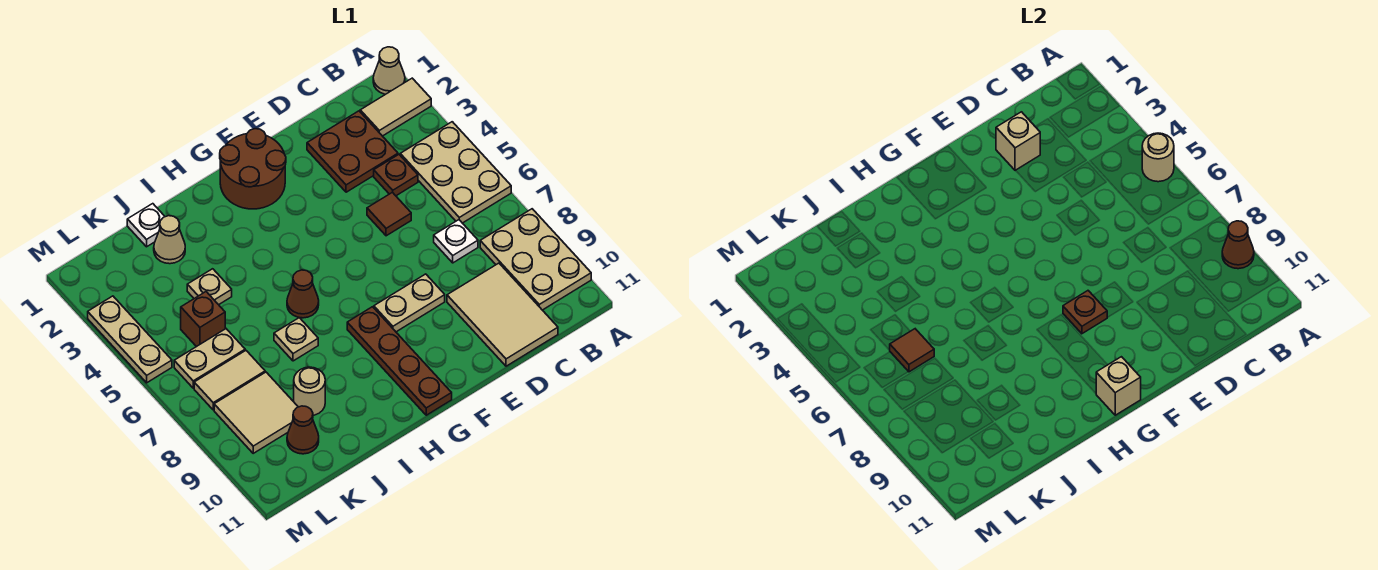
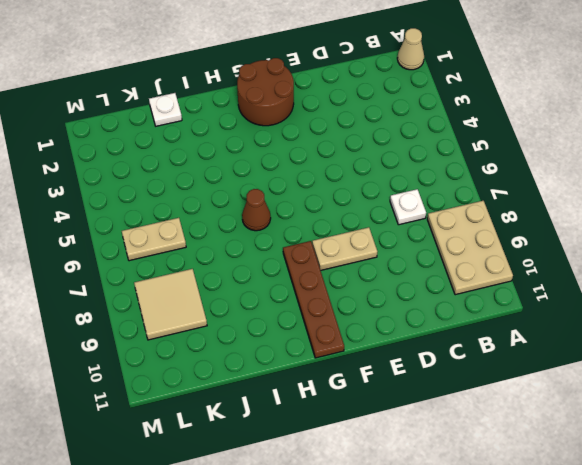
none -> tan 1x2 tile [360,78,431,136]
none -> tan 2x3 plate [400,122,511,223]
none -> brown 2x2 plate [307,111,398,192]
none -> brown 1x1 plate [374,155,418,196]

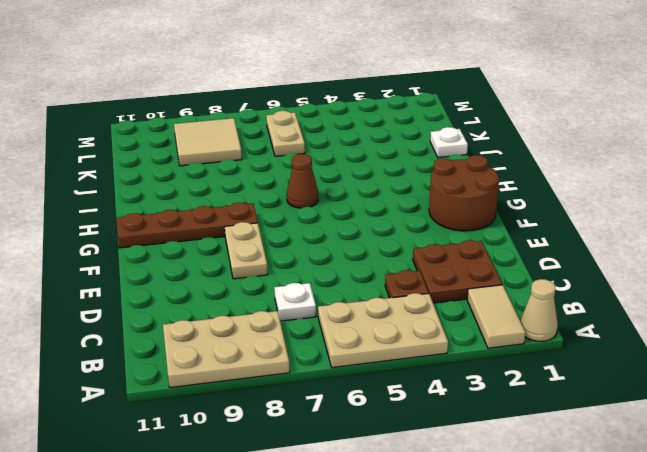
none -> tan 2x3 tile [447,263,558,366]
none -> brown 1x1 tile [367,192,411,236]
none -> tan 1x1 plate [274,318,318,361]
none -> tan 1x1 cone [154,216,185,264]

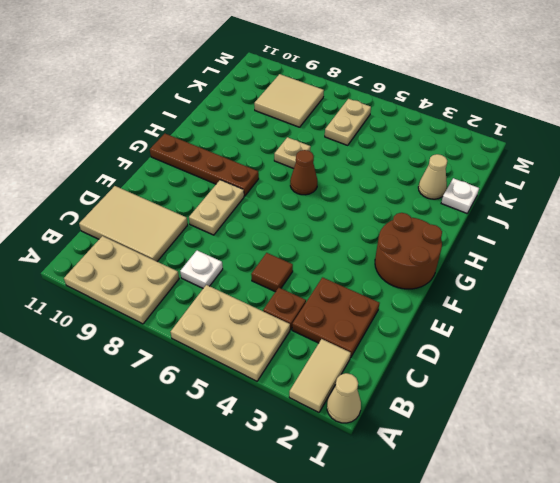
none -> tan 1x1 plate [187,269,232,305]
none -> tan 1x1 round brick [294,367,325,415]
none -> brown 1x1 brick [181,292,225,347]
none -> tan 1x2 tile [194,350,265,410]

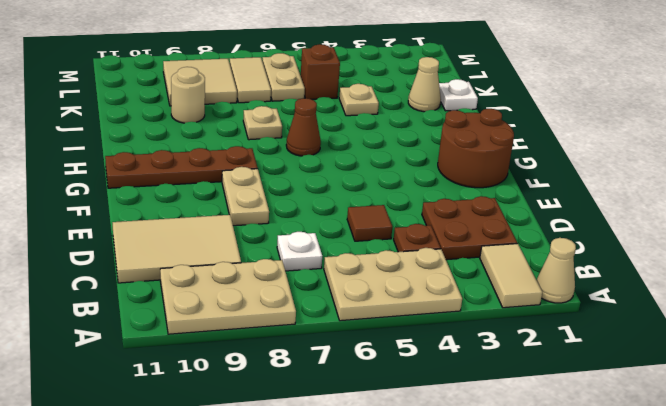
none -> brown 1x1 cone [287,406,319,454]
none -> tan 1x3 plate [88,296,172,383]
none -> tan 1x1 round brick [1142,133,1174,182]
none -> brown 1x1 cone [1222,221,1254,269]

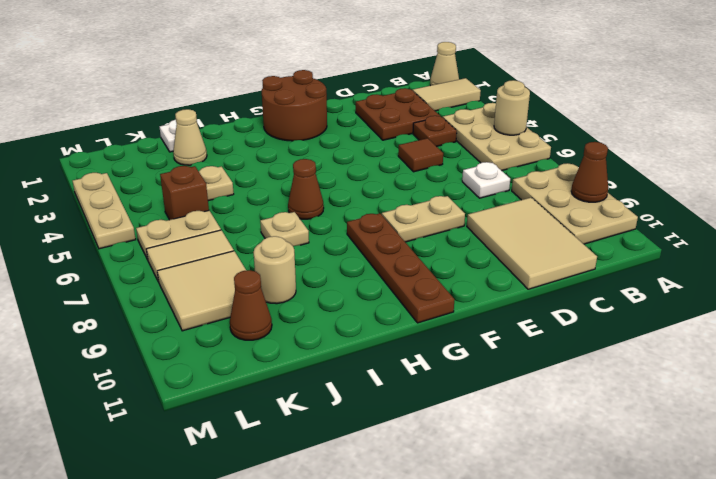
none -> tan 1x1 brick [996,112,1040,171]
none -> brown 1x1 plate [1063,291,1107,334]
none -> tan 1x1 brick [1096,357,1141,415]
none -> brown 1x1 tile [890,329,934,372]

